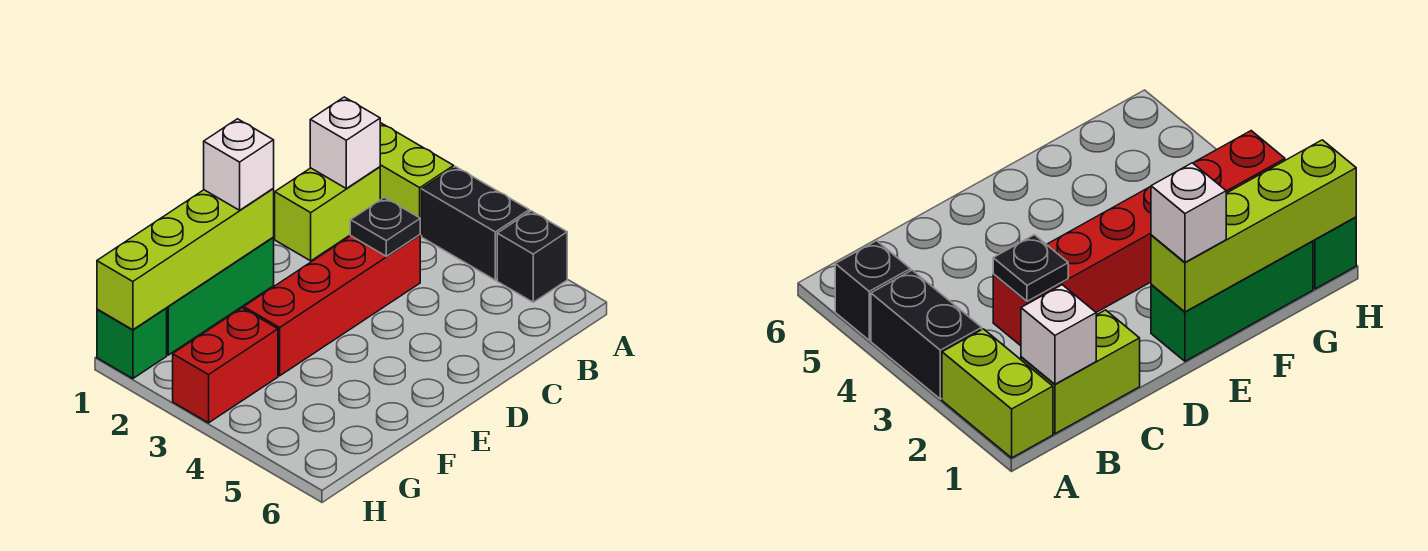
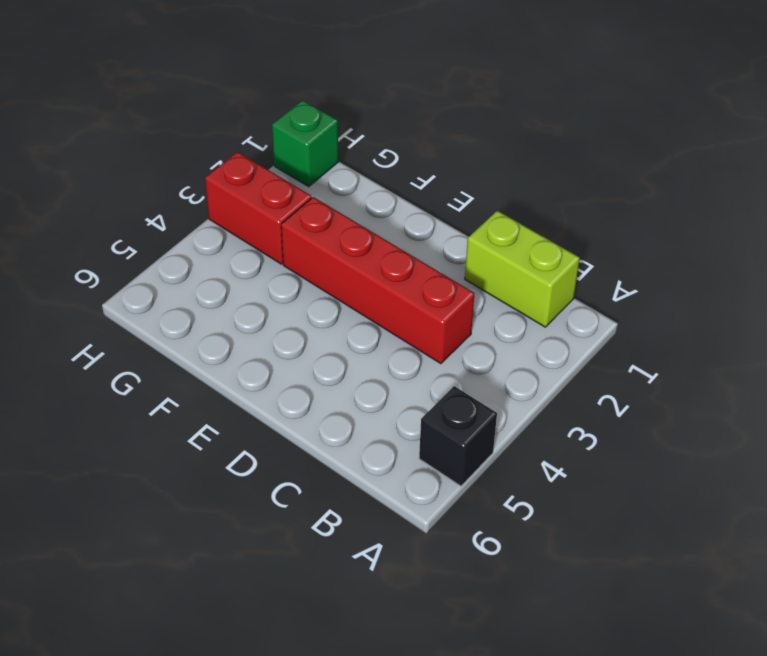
none -> lime 1x2 brick [380,123,454,236]
none -> black 1x2 brick [422,167,529,280]
none -> green 1x3 brick [167,238,274,355]

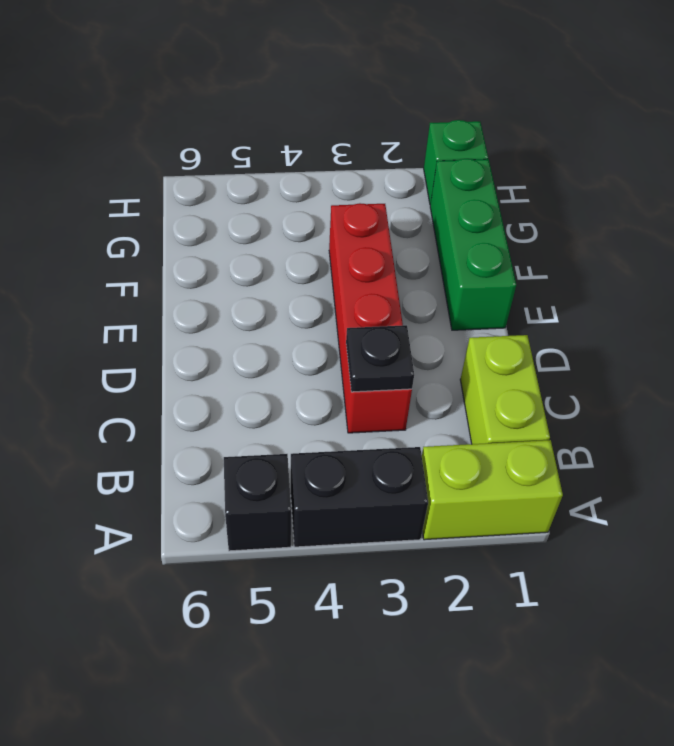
none -> red 1x2 brick [173,308,278,423]
none -> white 1x1 brick [310,97,380,188]
none -> lime 1x4 brick [97,189,274,330]

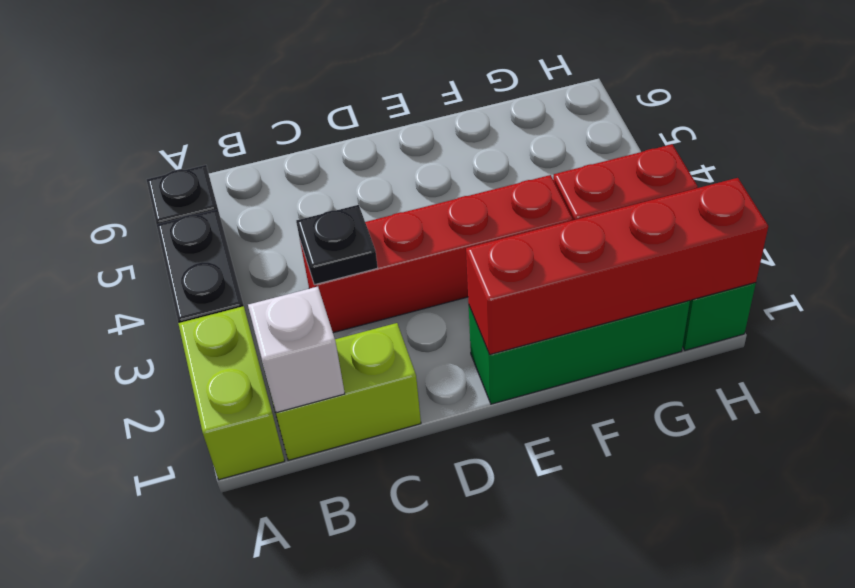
red 1x4 brick [466,178,768,355] -> lime 1x4 brick [97,189,274,330]
none -> white 1x1 brick [204,119,274,210]

